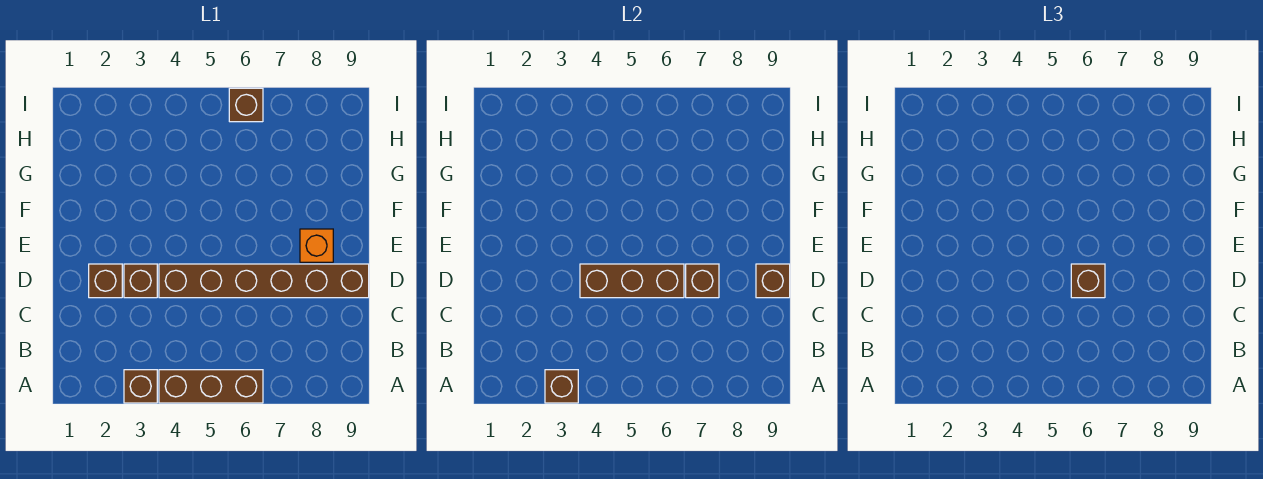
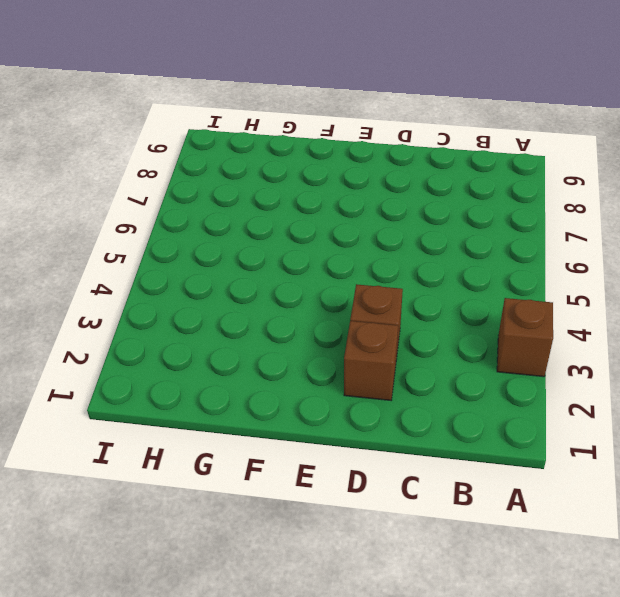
none -> brown 1x3 brick [159,370,263,403]
none -> brown 1x6 brick [159,264,369,298]
none -> orange 1x1 brick [300,229,333,262]

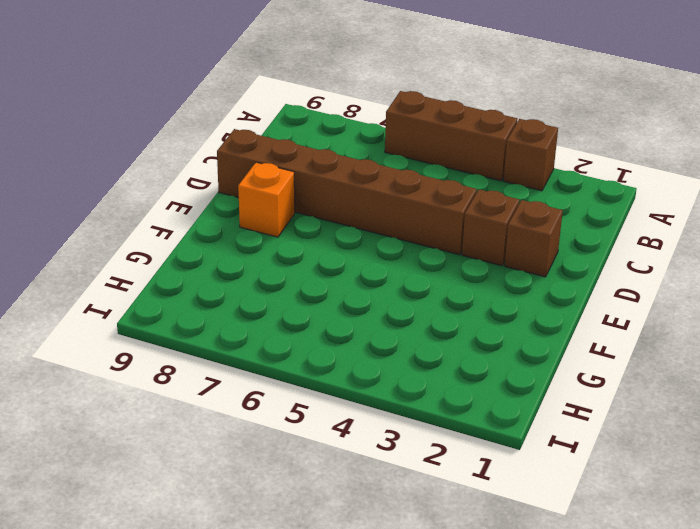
none -> brown 1x1 brick [229,88,263,122]
none -> brown 1x1 brick [545,370,578,403]
none -> brown 1x3 brick [580,264,684,298]

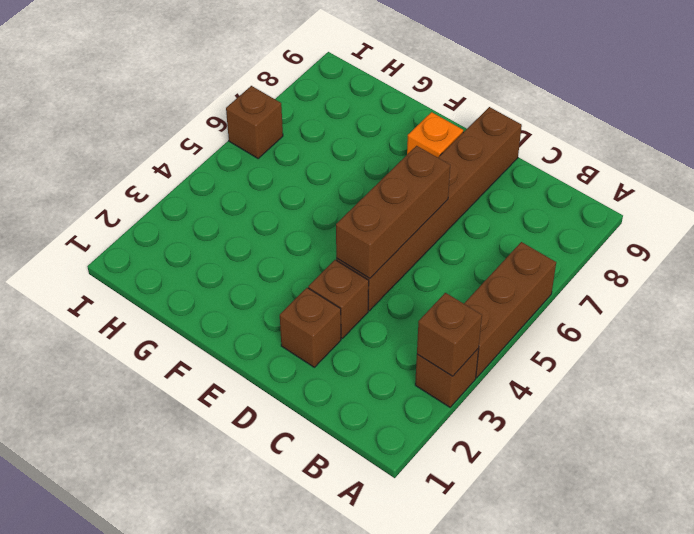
none -> brown 1x1 brick [686,264,719,298]
none -> brown 1x1 brick [756,264,790,298]
none -> brown 1x1 brick [1071,264,1105,298]

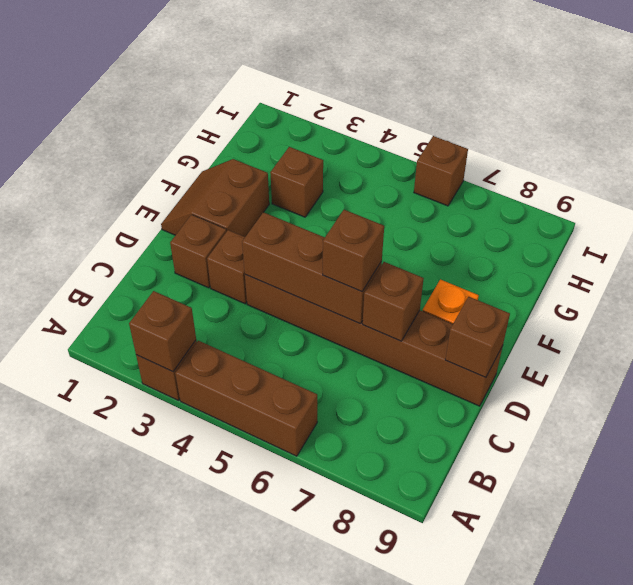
brown 2x2 slope [161,159,269,237] -> none
brown 1x1 brick [270,147,323,217] -> none

